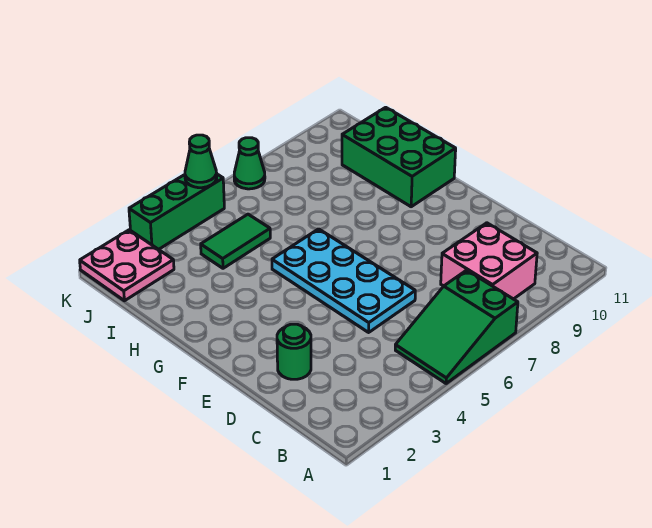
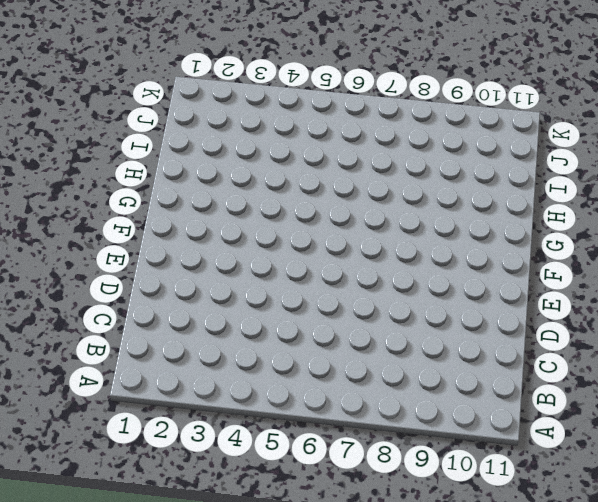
none -> green 2x3 slope [395,270,518,383]
none -> pink 2x2 brick [441,223,537,299]

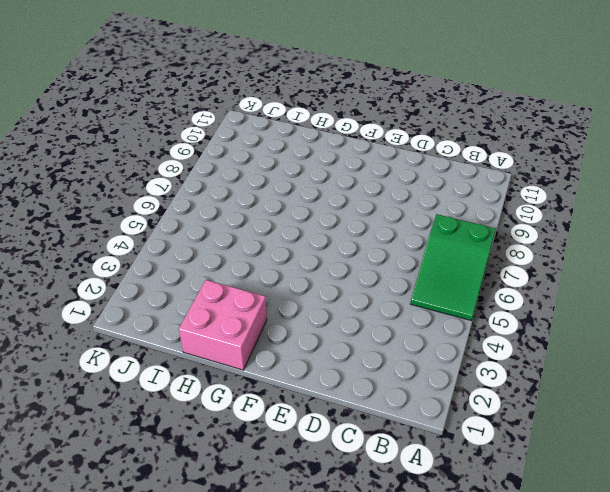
pink 2x2 brick [179,280,267,370] -> pink 2x2 brick moved to [441,223,537,299]
none -> green 1x1 round brick [277,324,311,379]
none -> cyan 2x4 plate [272,229,415,332]

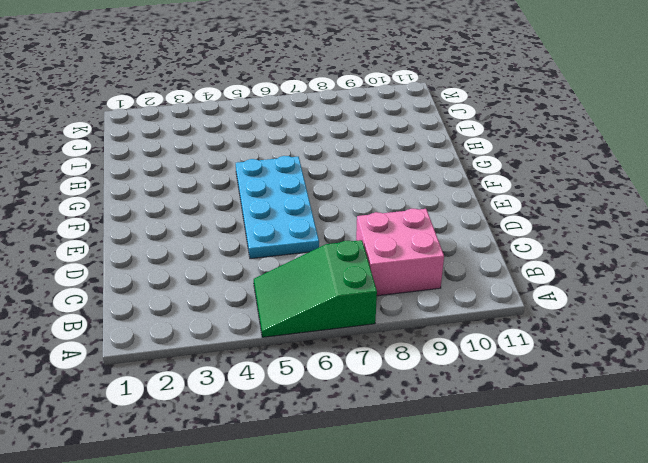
none -> green 1x1 round brick [277,324,311,379]
none -> green 2x3 brick [342,107,456,207]

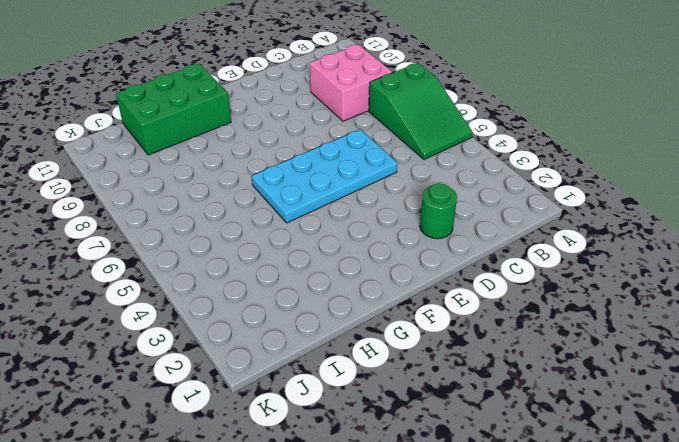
none -> green 1x2 tile [201,214,270,268]
none -> pink 2x2 plate [80,230,174,301]

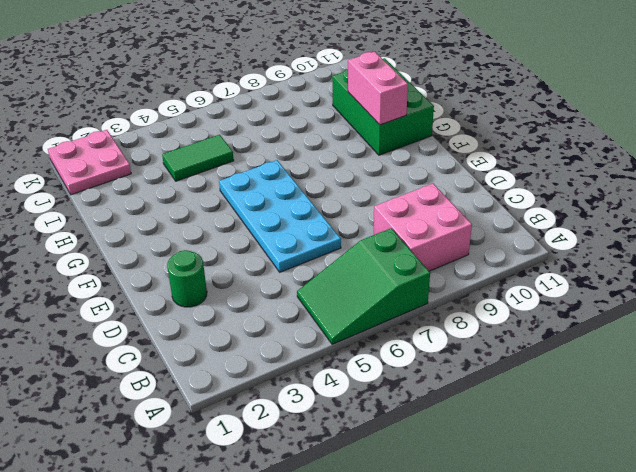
pink 1x2 brick [348,51,408,125] -> none
none -> green 1x3 brick [129,174,224,250]
none -> green 1x1 cone [234,138,265,189]

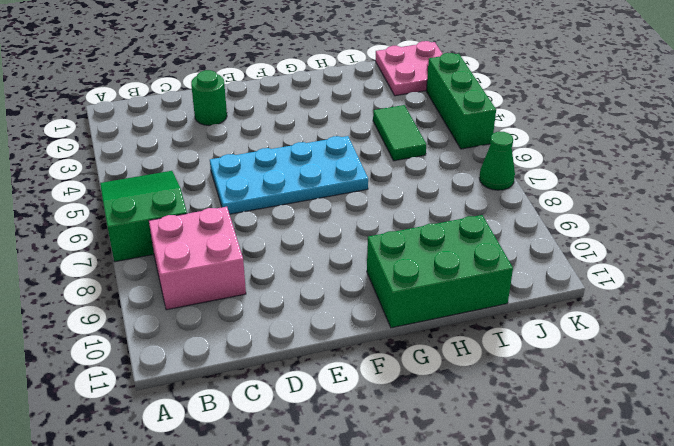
none -> green 1x1 cone [185,135,217,188]

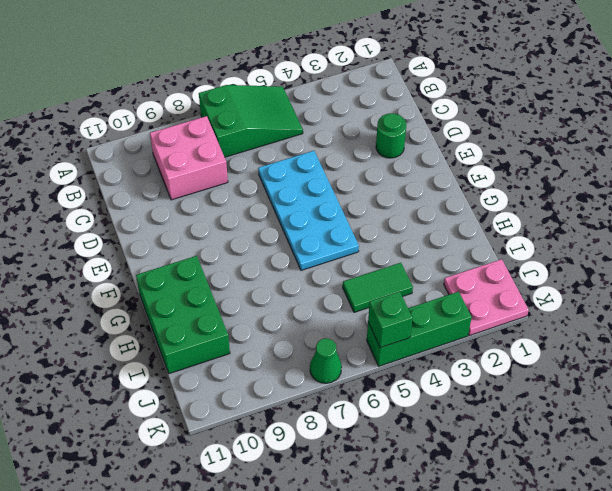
green 1x1 brick [368,291,412,348] -> green 1x1 cone [185,135,217,188]

